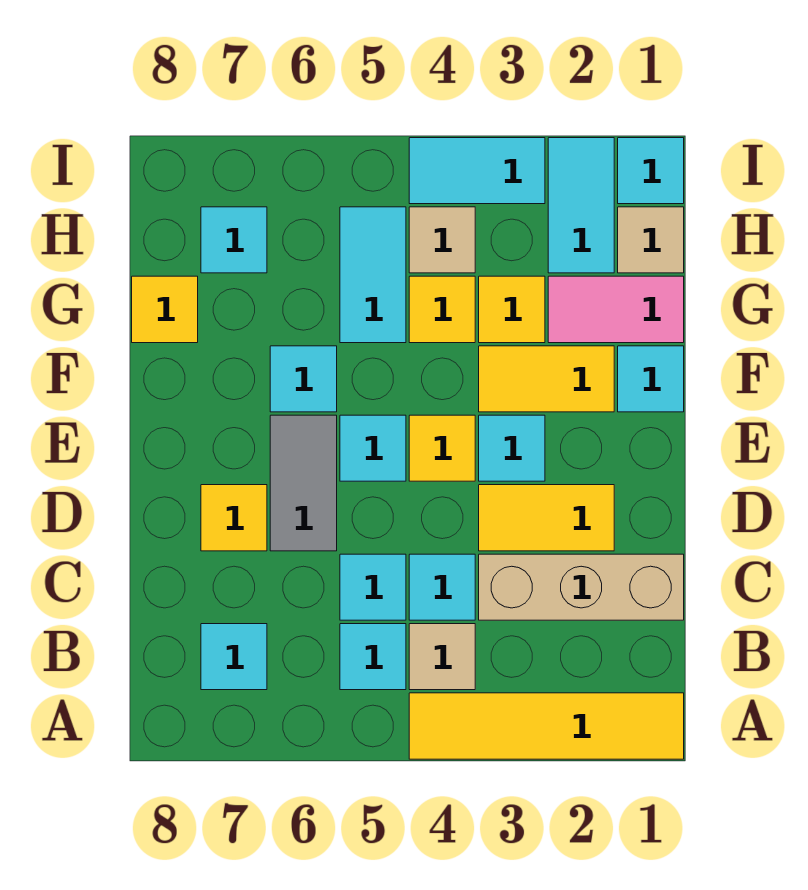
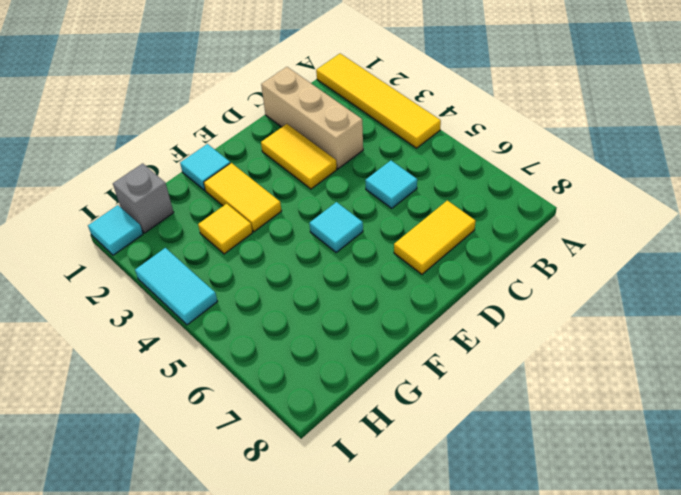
yellow 1x2 tile [394,200,476,274] -> yellow 1x1 tile [201,485,267,551]
grey 1x1 brick [113,163,174,233] -> tan 1x1 tile [618,207,684,273]
none -> tan 1x1 tile [409,624,475,690]
none -> cyan 1x1 tile [340,624,406,690]
none -> cyan 1x1 tile [201,624,267,690]

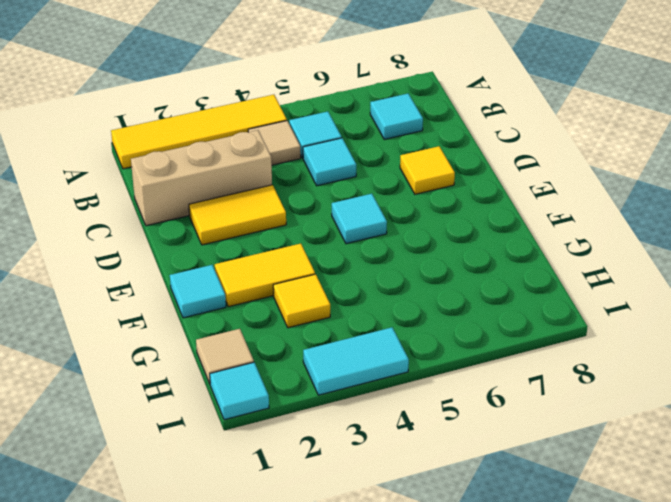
none -> cyan 1x1 tile [409,554,475,620]
none -> grey 1x2 tile [270,415,337,551]
none -> cyan 1x1 tile [479,415,545,481]

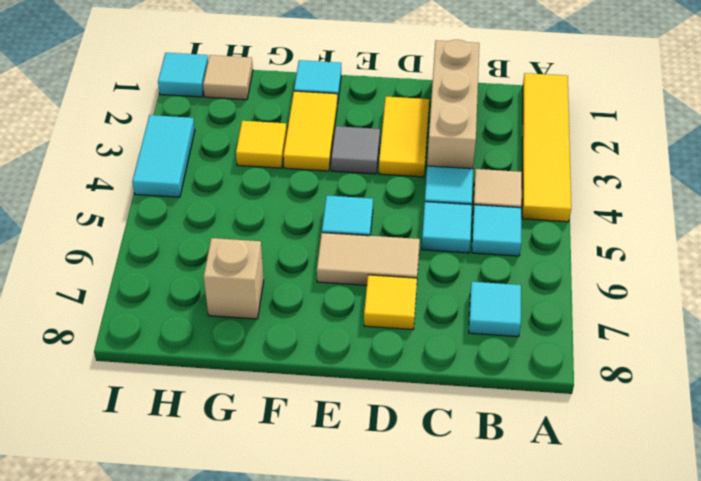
tan 1x2 tile [317,233,420,285] -> grey 1x2 tile [270,415,337,551]
grey 1x1 tile [331,126,380,174] -> cyan 1x1 tile [479,415,545,481]
tan 1x1 brick [204,238,264,319] -> none
none -> yellow 1x1 tile [409,415,475,481]
none -> cyan 1x1 tile [270,346,337,412]
none -> pink 1x2 tile [548,276,684,343]

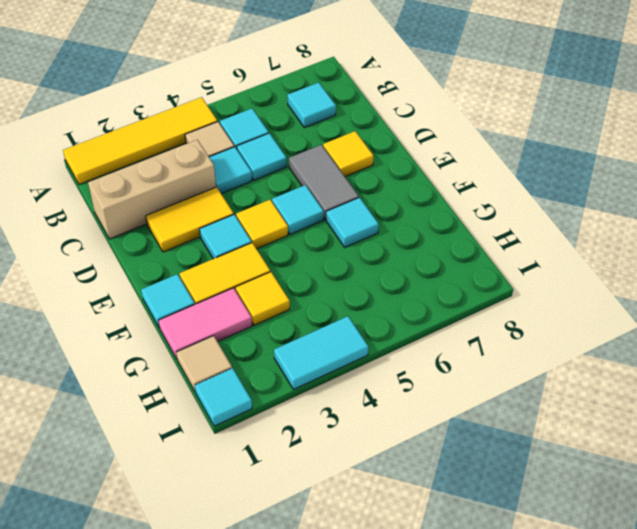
none -> yellow 1x1 tile [409,276,475,343]
none -> cyan 1x2 tile [340,207,406,343]
none -> yellow 1x1 tile [132,276,198,343]

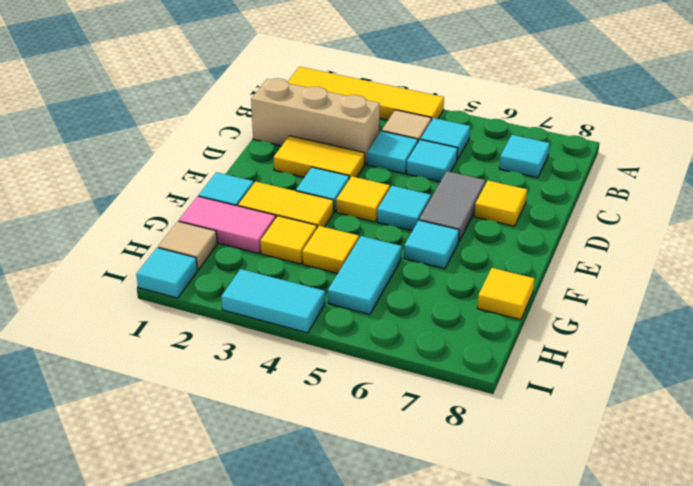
none -> cyan 1x2 tile [548,138,614,273]
none -> tan 1x1 tile [409,207,475,273]
none -> cyan 1x1 tile [201,207,267,273]

